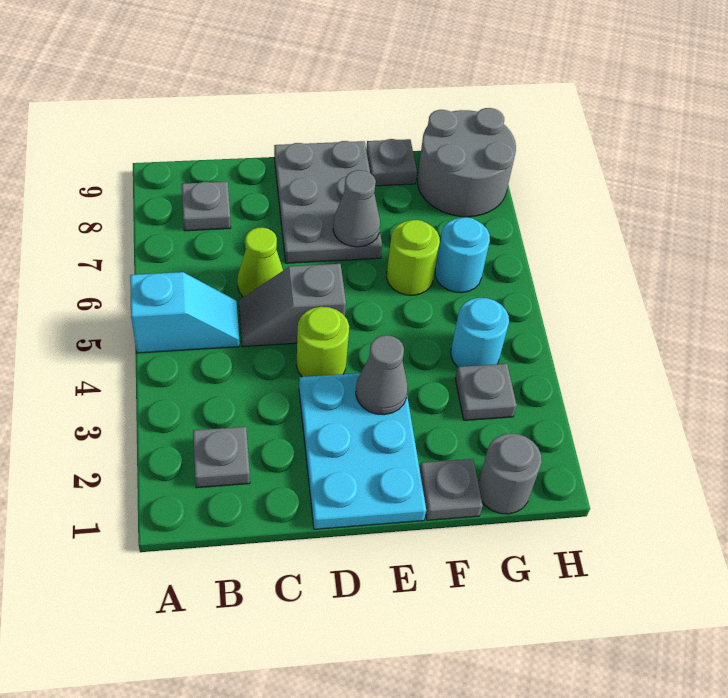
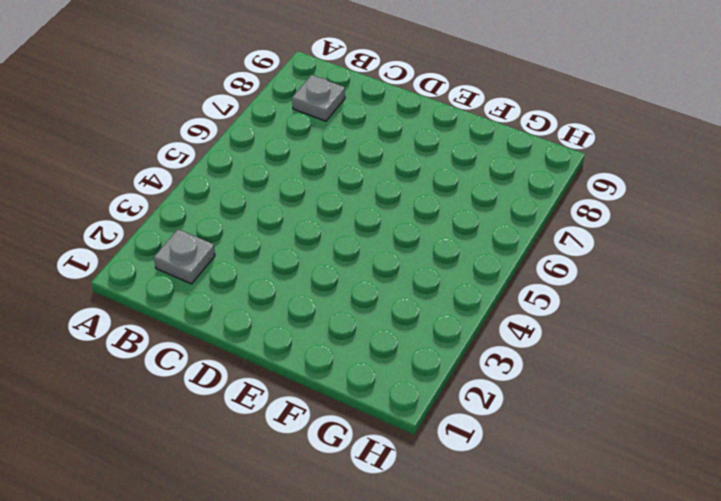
none -> cyan 1x2 slope [130,272,240,353]
none -> grey 1x2 slope [239,264,346,347]
none -> lime 1x1 cone [237,227,283,297]

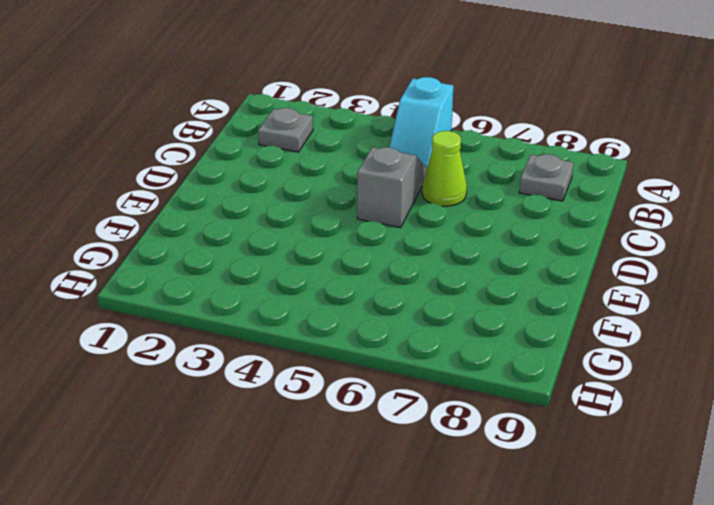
none -> cyan 2x3 plate [299,373,426,529]
none -> lime 1x1 round brick [296,307,349,377]
none -> grey 2x3 plate [274,141,382,263]

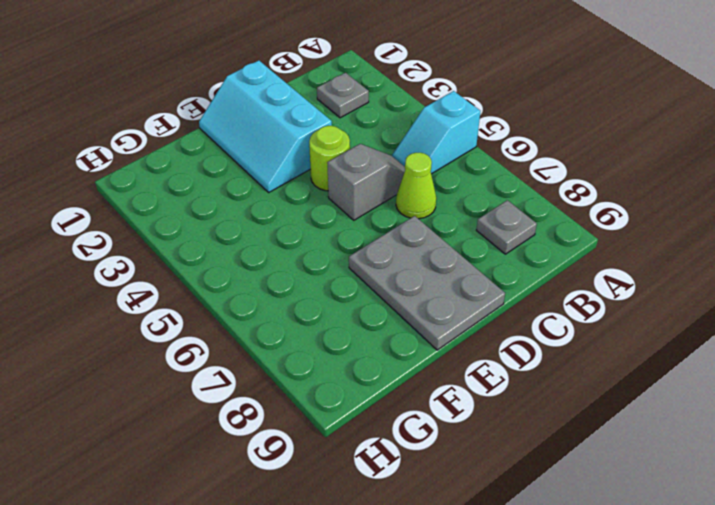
cyan 2x3 slope [199,61,332,192] -> cyan 2x3 plate [299,373,426,529]
none -> grey 1x1 plate [420,459,483,520]
none -> lime 1x1 round brick [387,220,440,295]
none -> grey 1x1 plate [366,139,417,186]

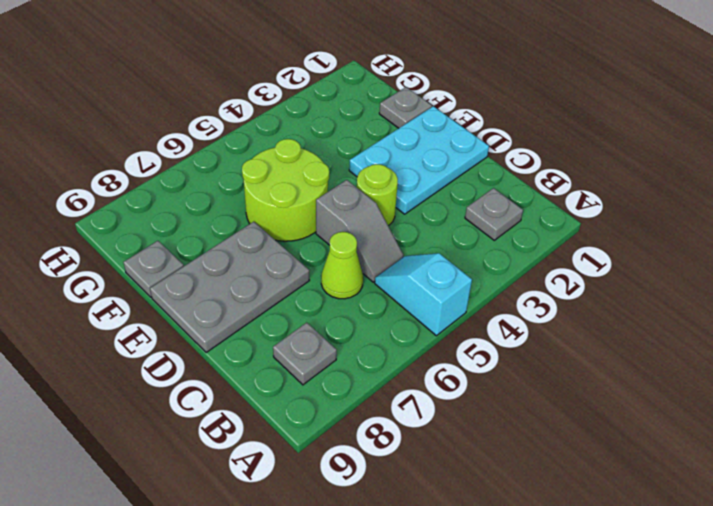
lime 2x2 round brick [242,139,329,241] -> lime 1x1 round brick [387,220,440,295]
none -> grey 1x1 round brick [478,433,542,514]
none -> grey 1x1 plate [455,364,517,420]
none -> cyan 1x1 round brick [451,298,509,367]

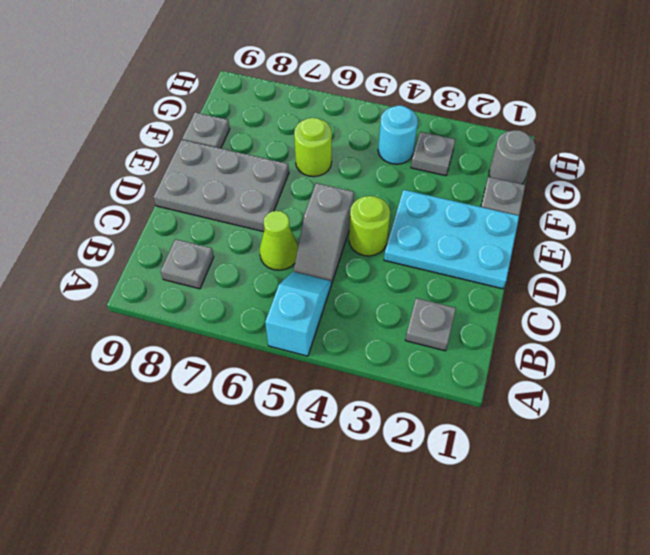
none -> cyan 1x1 round brick [435,217,490,293]
none -> grey 2x2 round brick [417,108,516,217]
none -> grey 1x1 cone [356,335,408,415]

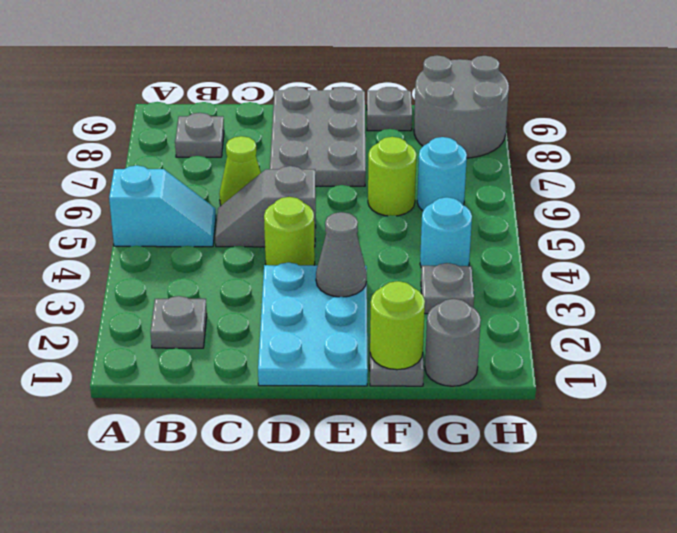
lime 1x1 round brick [370,281,425,370] -> none
none -> grey 1x1 cone [333,170,380,247]

